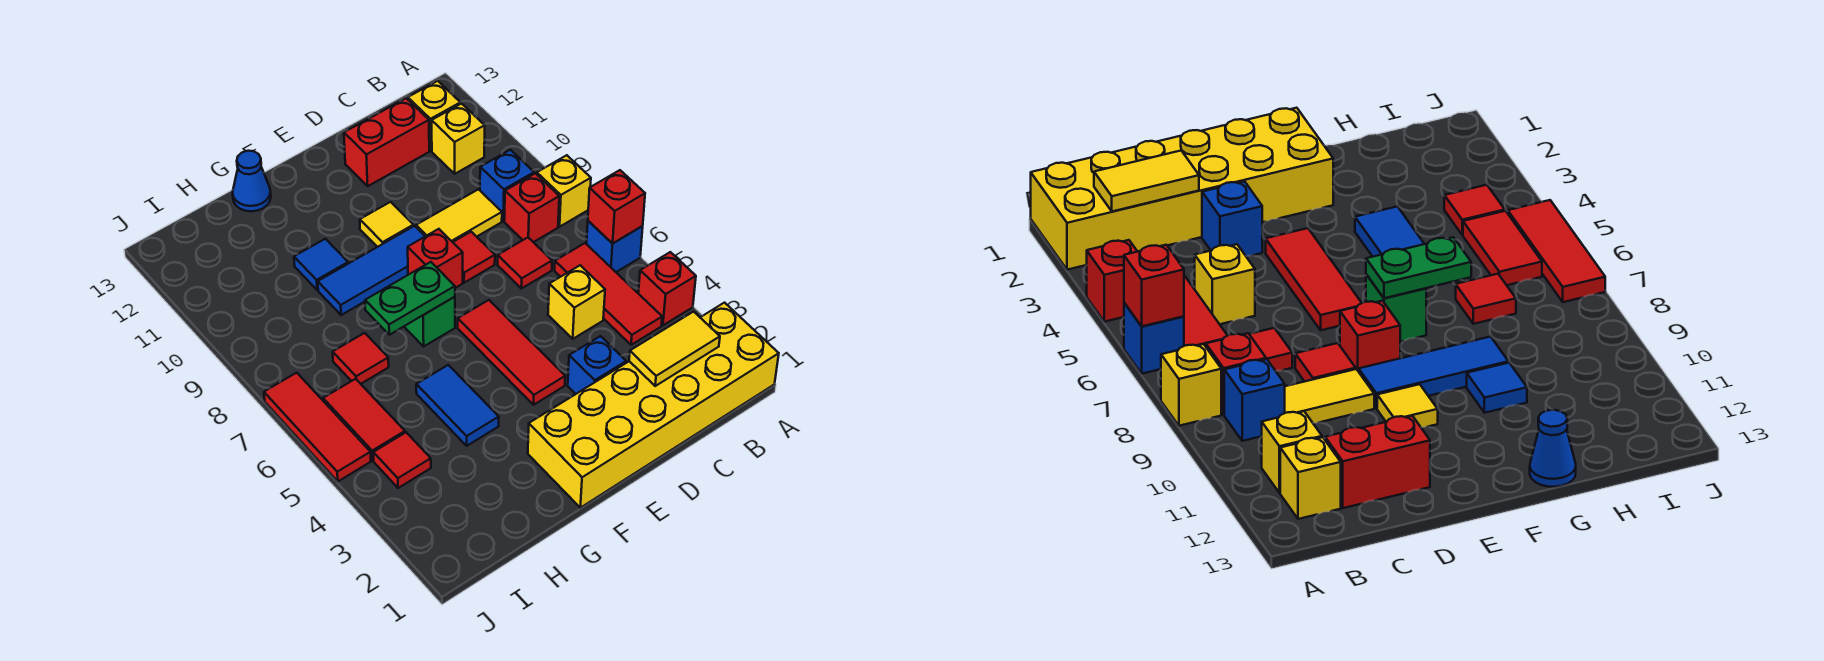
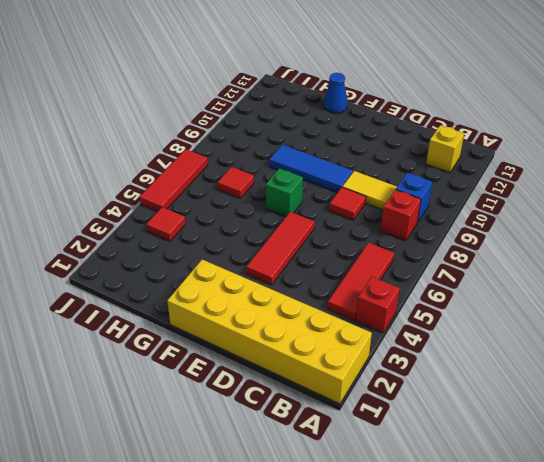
none -> blue 1x1 brick [587,221,643,272]
none -> yellow 1x1 brick [537,155,591,227]
none -> yellow 1x1 brick [432,104,485,174]
none -> yellow 1x1 brick [548,265,605,339]

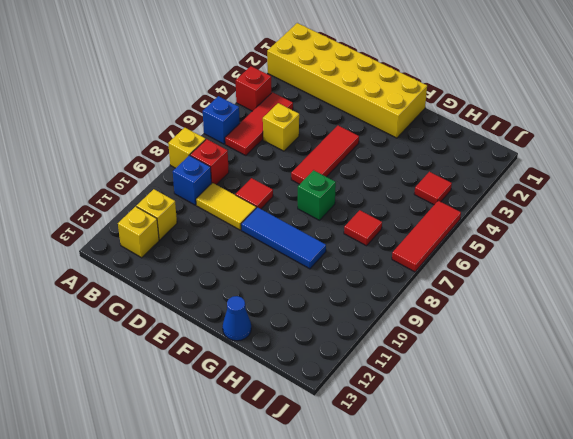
none -> red 1x1 tile [498,238,552,288]
none -> red 1x2 brick [344,98,429,186]
none -> blue 1x1 brick [568,336,626,394]
none -> red 1x1 brick [408,229,463,288]

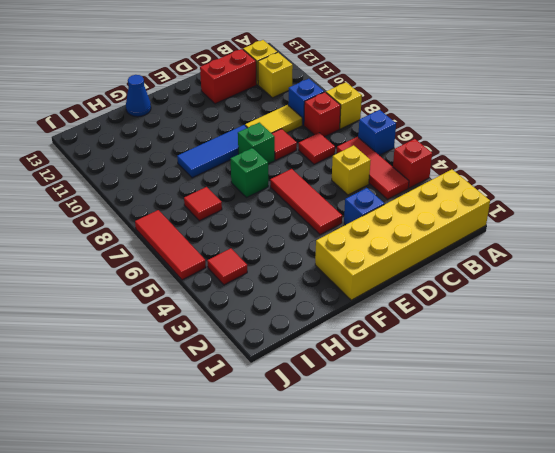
green 1x1 brick [238,122,275,164] -> red 1x1 brick [408,229,463,288]
none -> yellow 1x1 tile [360,202,413,247]
none -> blue 1x2 tile [416,365,499,446]
none -> blue 1x1 tile [294,239,348,290]
none -> red 1x2 tile [323,379,405,460]

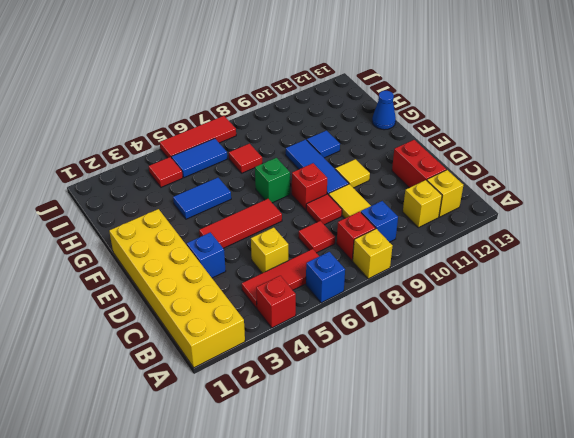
blue 1x2 tile [172,138,227,178] -> red 1x2 tile [323,379,405,460]
none -> red 1x1 brick [588,170,645,244]
none -> yellow 1x2 tile [629,312,720,386]
none -> green 1x2 plate [365,262,455,335]

